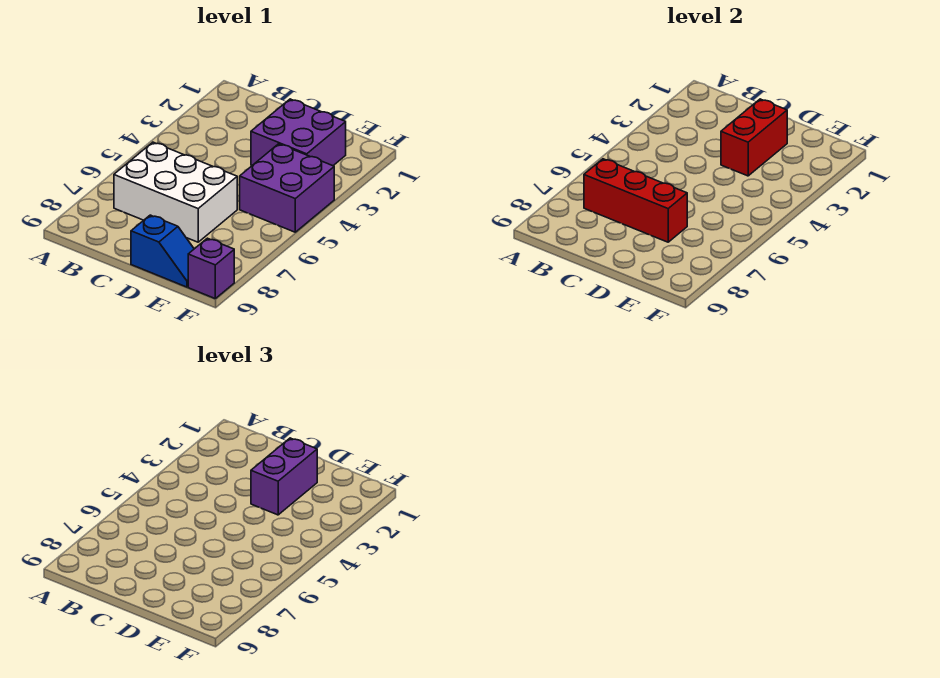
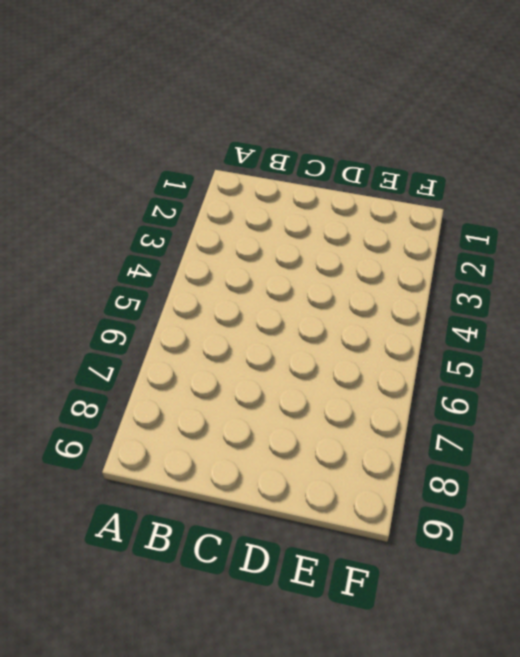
none -> white 2x3 brick [114,142,237,242]
none -> purple 2x2 brick [251,99,346,166]

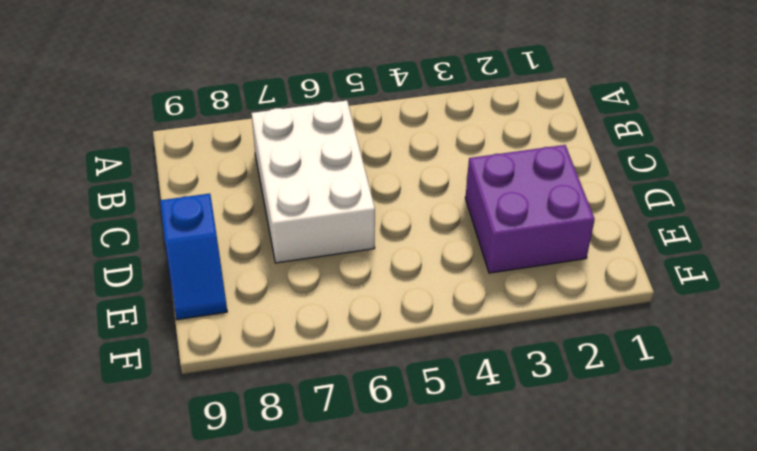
none -> purple 2x2 brick [240,144,334,232]
none -> purple 1x1 brick [188,238,234,298]

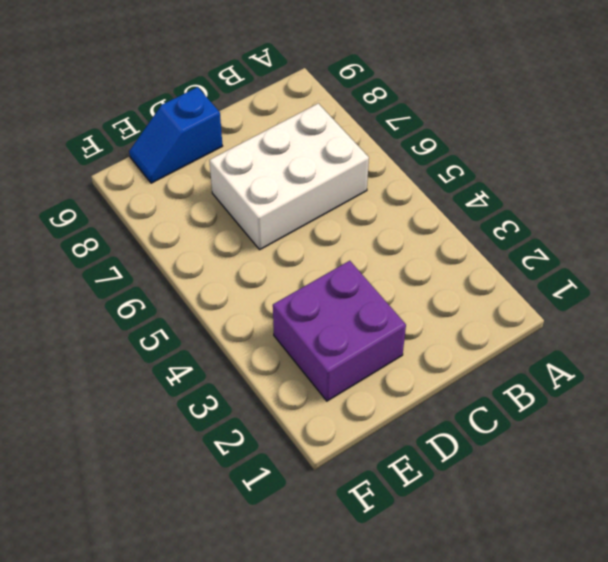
none -> purple 2x2 brick [240,144,334,232]
none -> purple 1x1 brick [188,238,234,298]

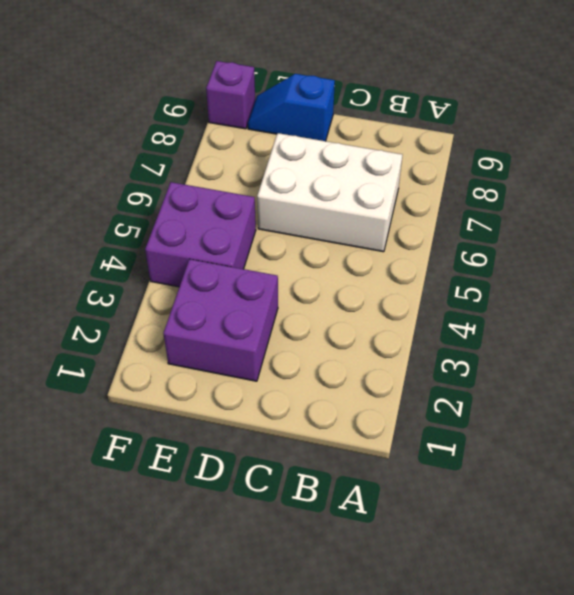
none -> red 1x3 brick [584,159,687,242]
none -> red 1x2 brick [721,99,787,176]

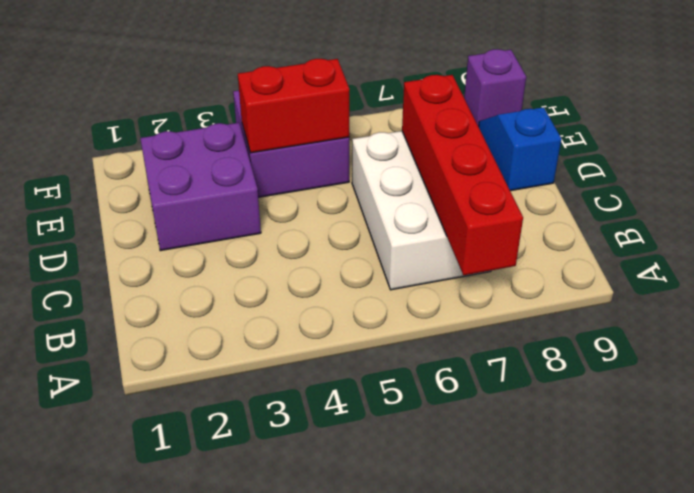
red 1x4 brick [402,75,523,275] -> red 1x3 brick [584,159,687,242]
red 1x2 brick [238,59,349,153] -> red 1x2 brick moved to [721,99,787,176]
none -> purple 1x2 brick [251,438,317,515]

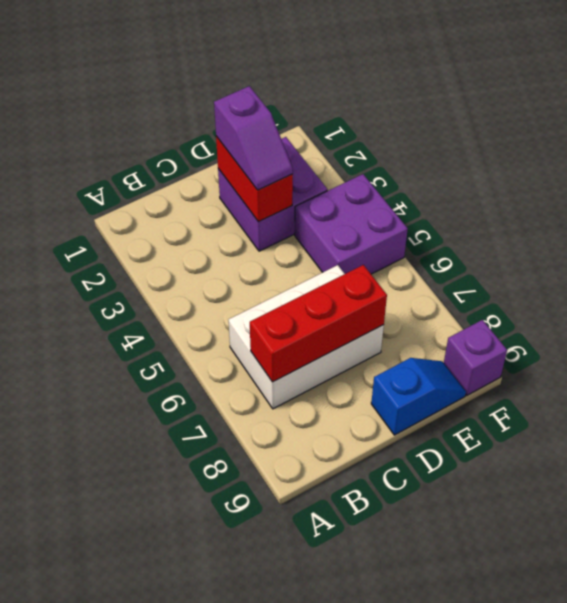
purple 1x2 slope [214,86,293,190] -> purple 1x2 brick [251,438,317,515]

